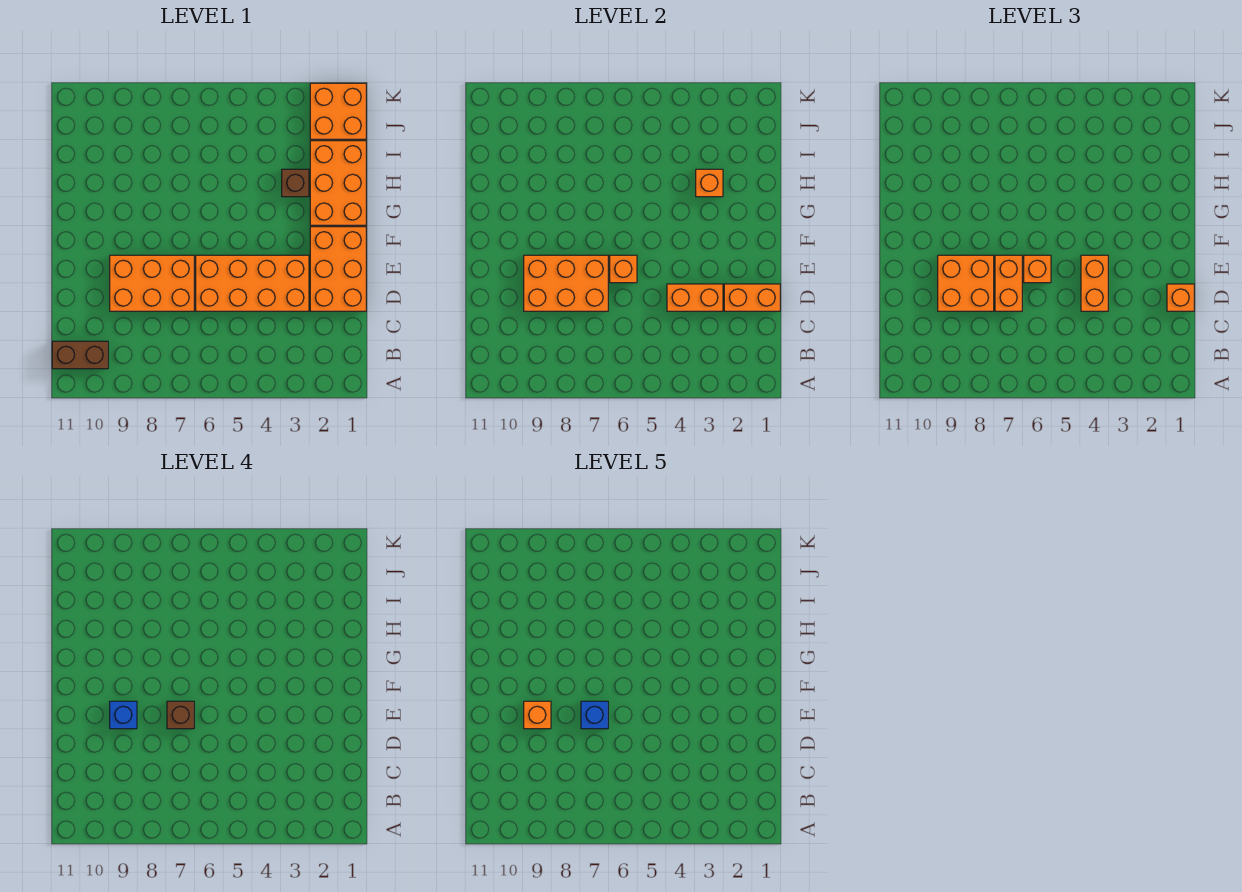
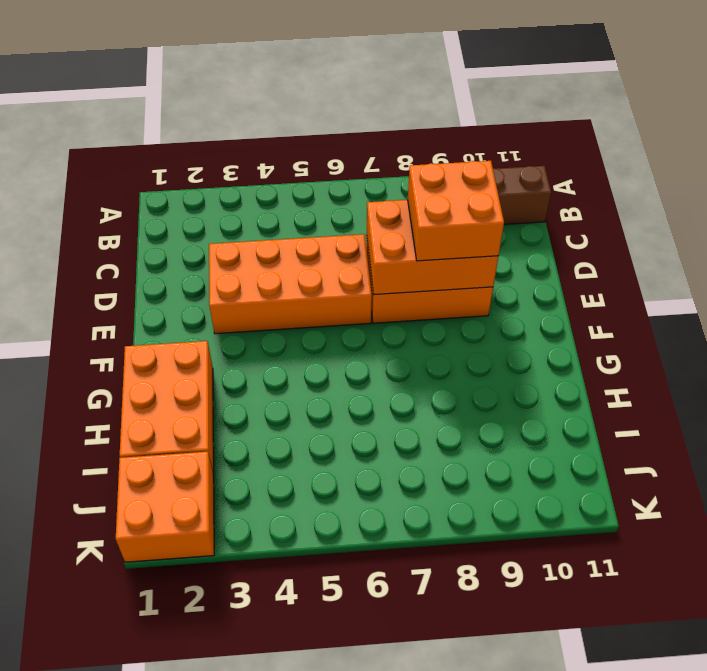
none -> orange 2x3 brick [310,227,366,311]
none -> brown 1x1 brick [282,169,309,197]
none -> orange 1x2 brick [724,284,780,311]

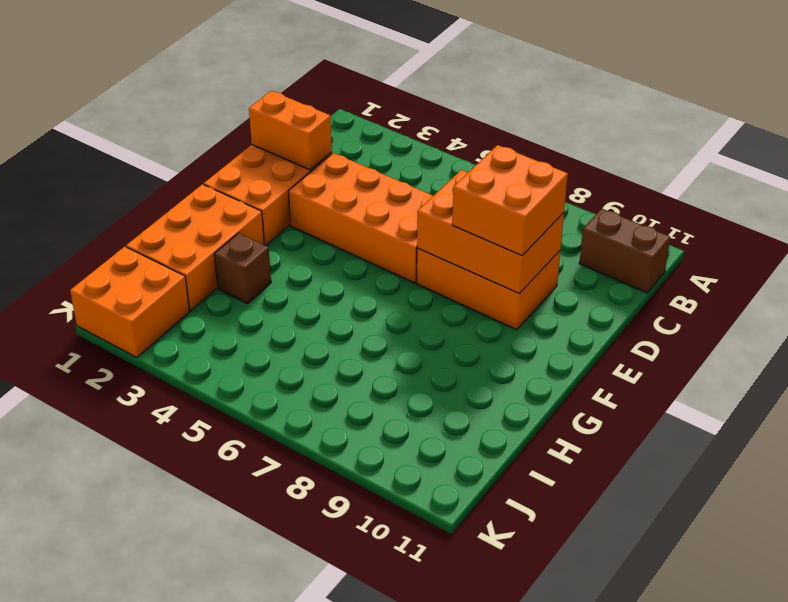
none -> orange 1x2 brick [667,284,723,311]
none -> orange 1x1 brick [610,255,637,283]
none -> orange 1x1 brick [696,169,723,197]

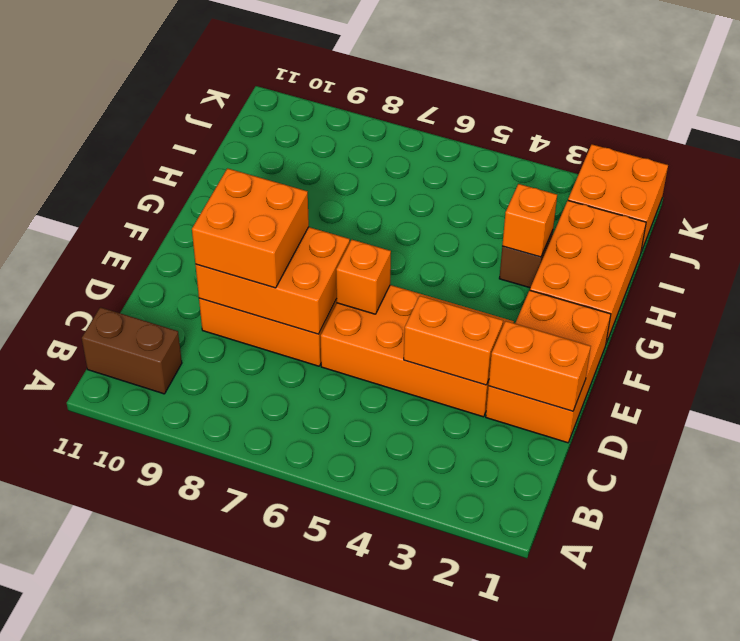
none -> orange 1x1 brick [1167,284,1194,311]
none -> orange 1x2 brick [1081,255,1108,311]
none -> orange 1x2 brick [995,255,1022,311]

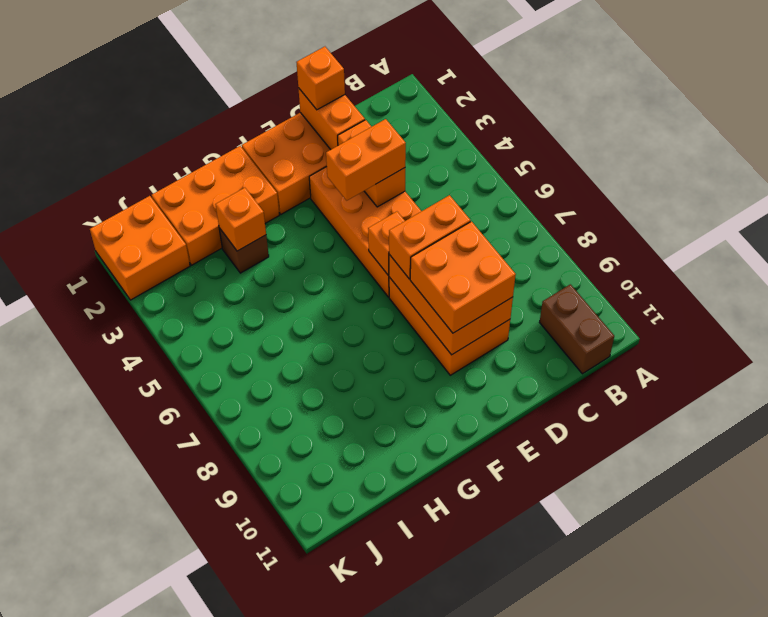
none -> orange 1x1 brick [1024,255,1051,283]
none -> brown 1x1 brick [167,701,194,729]
none -> blue 1x1 brick [110,701,137,729]

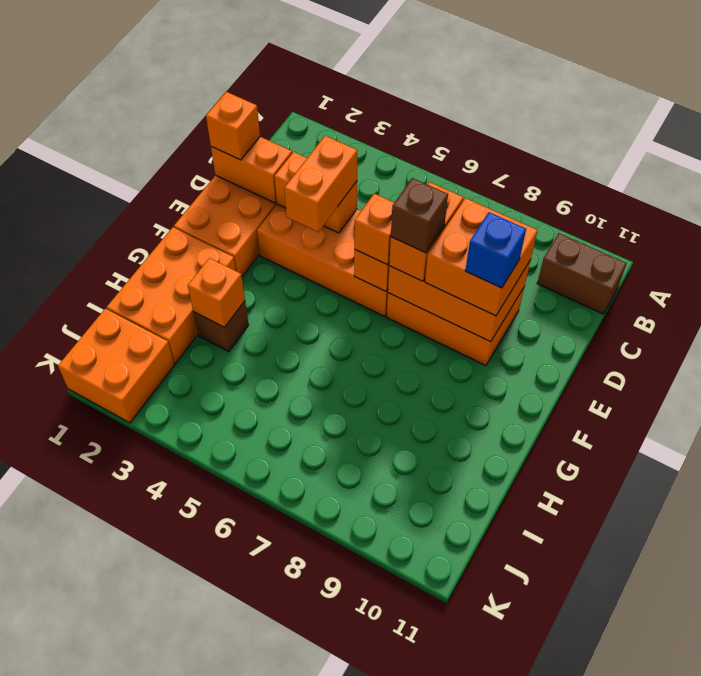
none -> blue 1x1 brick [581,701,608,729]
none -> orange 1x1 brick [524,701,551,729]

